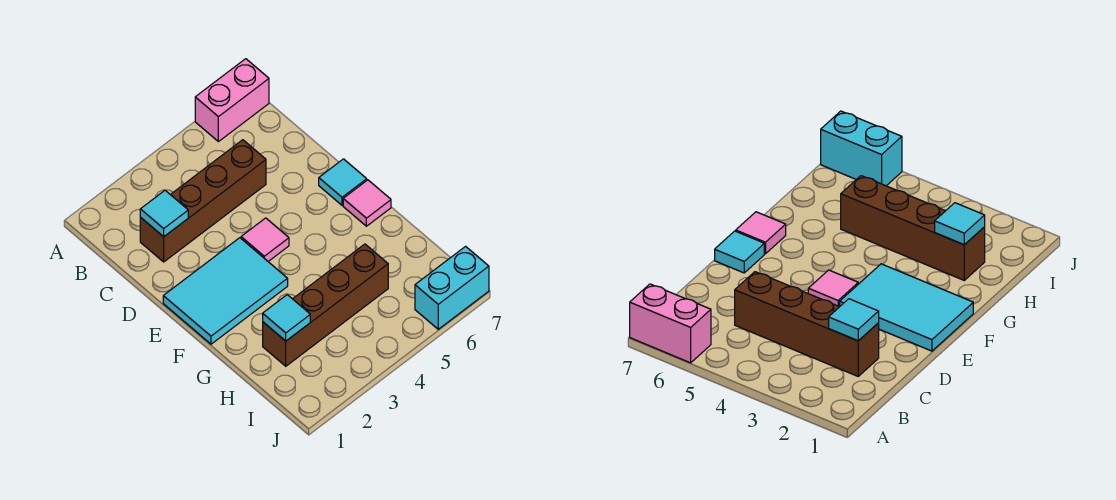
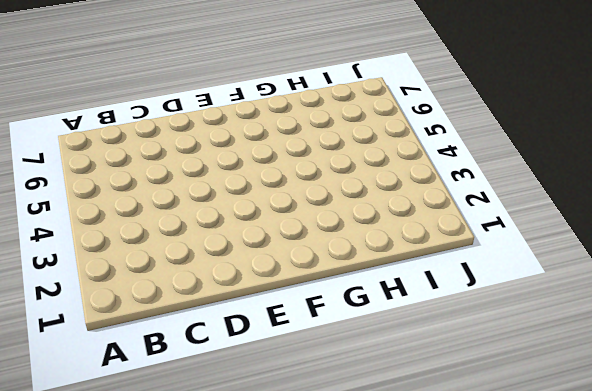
none -> pink 1x2 brick [195,59,269,142]
none -> brown 1x4 brick [140,140,266,262]

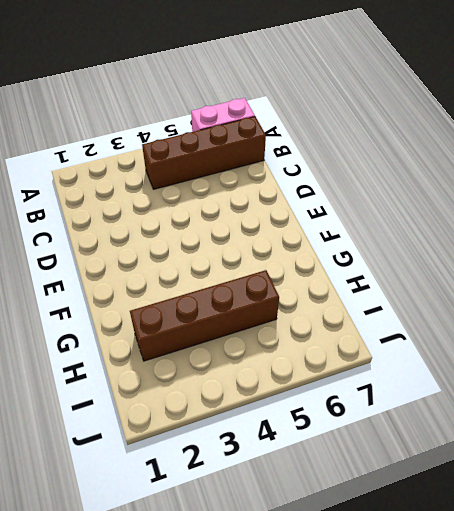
brown 1x4 brick [142,117,266,189] -> brown 1x4 brick moved to [140,140,266,262]
none -> cyan 2x3 tile [163,238,288,344]
none -> pink 1x1 tile [241,218,289,261]

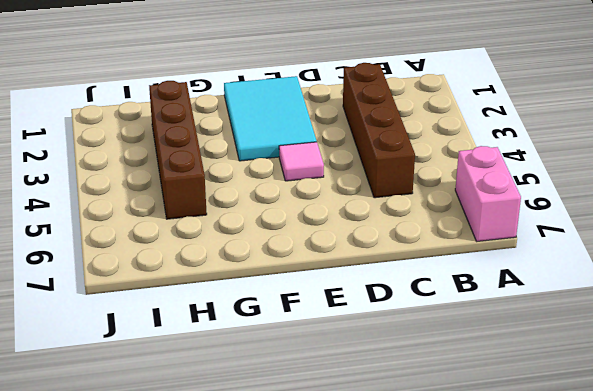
none -> cyan 1x1 tile [319,159,367,205]
none -> pink 1x1 tile [343,180,391,226]

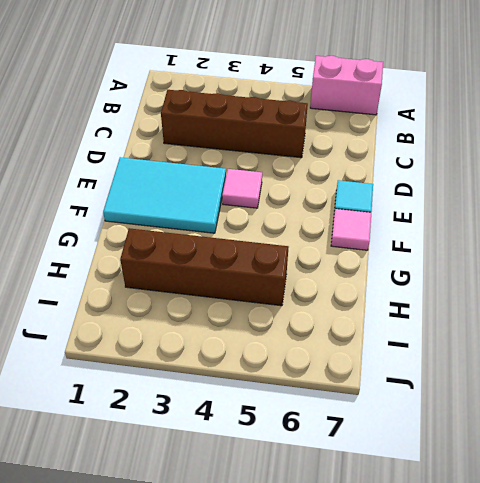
none -> cyan 1x2 brick [415,246,489,329]
none -> cyan 1x1 tile [140,190,188,237]

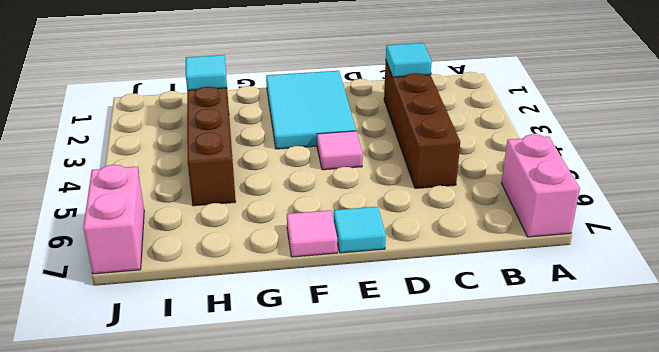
pink 1x2 brick [83,165,144,274] -> cyan 1x2 brick [415,246,489,329]

